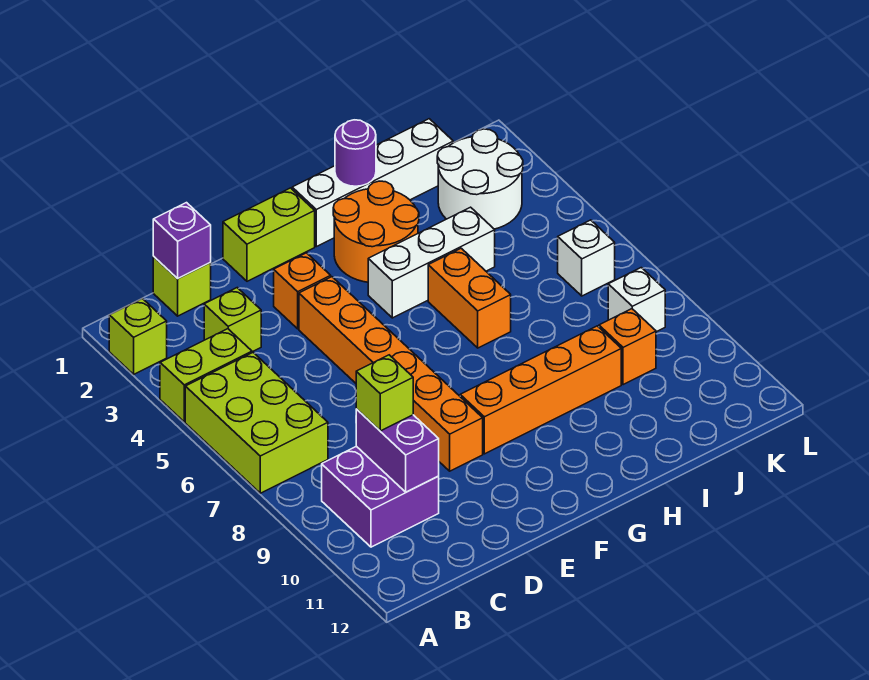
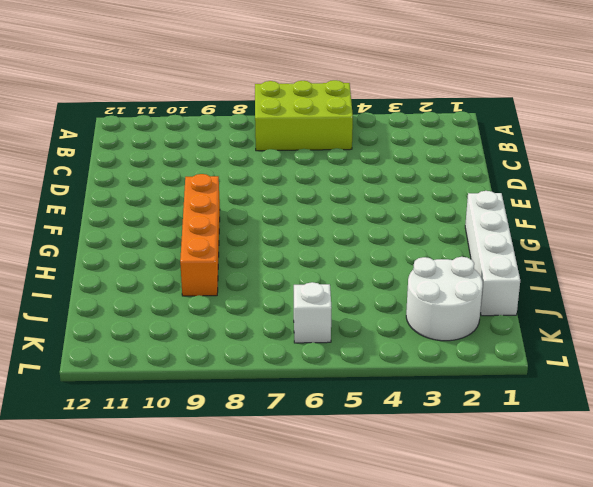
none -> lime 1x1 brick [109,298,167,374]
none -> lime 1x2 brick [160,329,252,422]
none -> purple 2x2 brick [322,446,439,547]

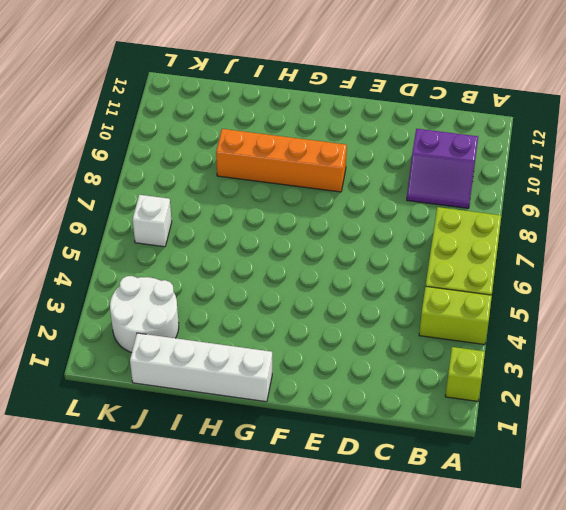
purple 2x2 slope [407,129,478,208] -> purple 2x2 brick [322,446,439,547]
none -> lime 1x1 brick [153,257,211,316]
none -> lime 1x1 brick [204,288,261,352]
none -> lime 1x2 brick [223,188,315,281]

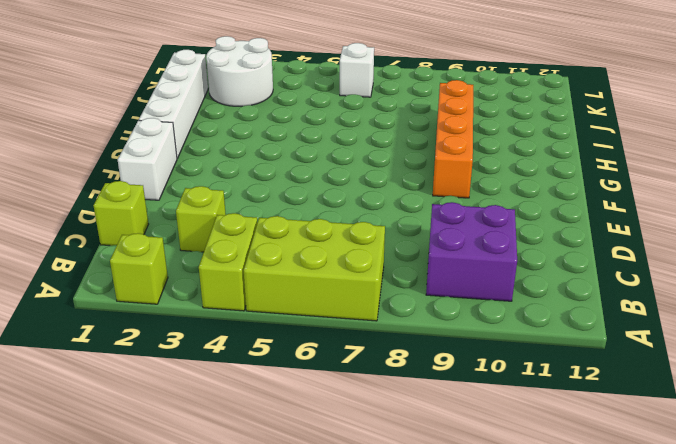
white 1x2 brick [118,118,177,200] -> lime 1x2 brick [223,188,315,281]
none -> orange 1x1 brick [274,253,331,329]
none -> orange 1x6 brick [299,277,483,471]
none -> orange 2x2 round brick [333,181,419,282]

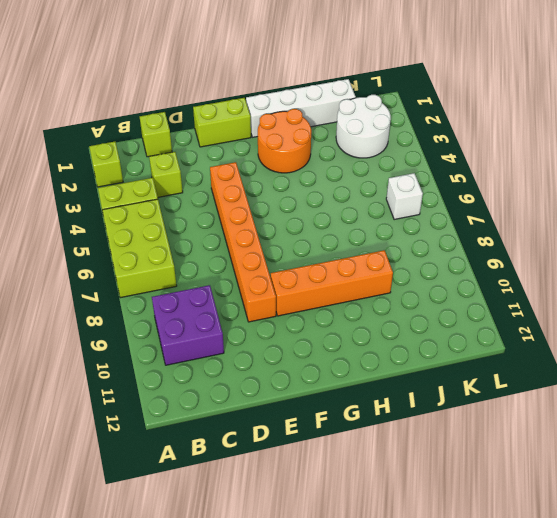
none -> orange 1x1 brick [274,253,331,329]
none -> white 1x3 brick [368,207,495,318]
none -> orange 1x2 brick [428,248,511,348]

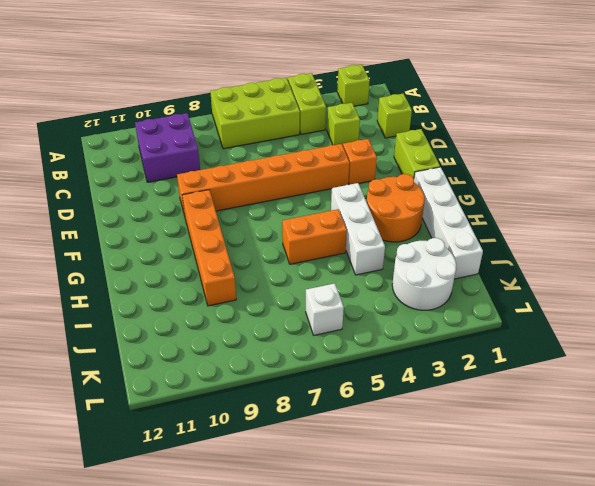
none -> orange 1x1 brick [599,309,656,385]
none -> white 1x1 brick [608,268,665,332]
none -> purple 1x1 brick [153,203,211,279]

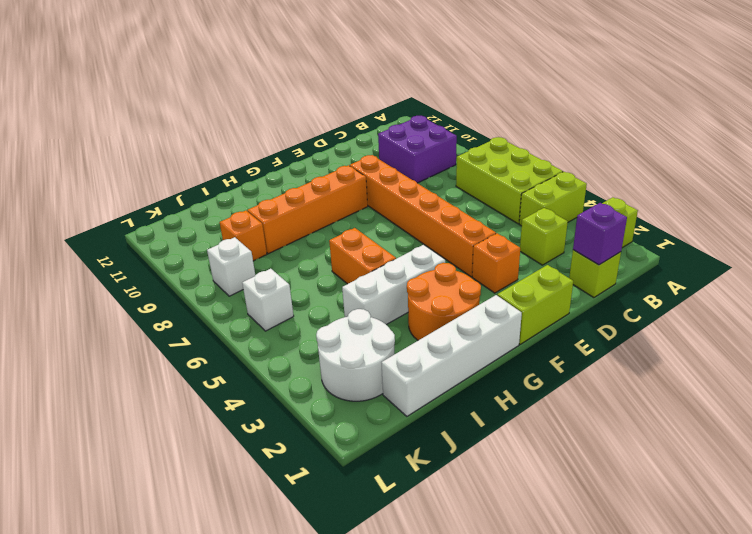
none -> purple 1x2 brick [356,409,439,492]
none -> purple 1x1 round brick [335,120,376,186]
none -> lime 1x1 brick [356,355,413,431]

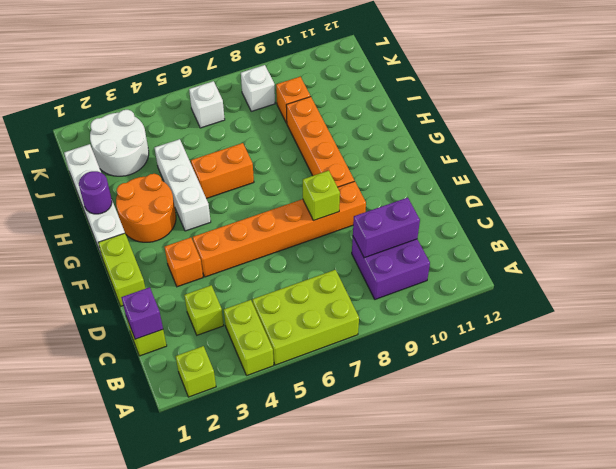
lime 1x1 brick [303,171,340,221] -> lime 1x1 brick moved to [356,355,413,431]

